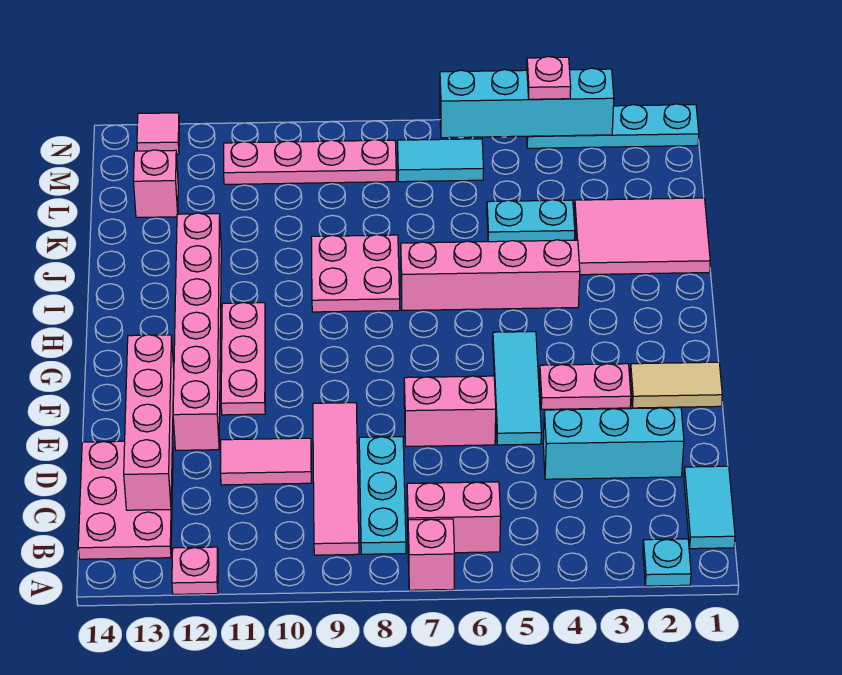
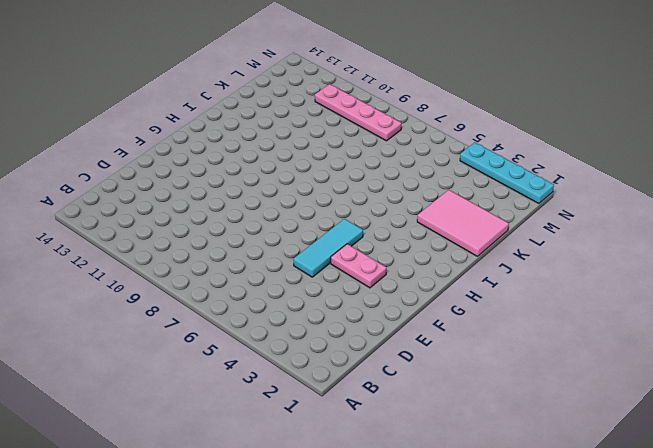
none -> cyan 1x1 plate [643,539,691,586]
none -> pink 1x1 brick [408,519,455,590]
none -> pink 1x1 plate [172,547,218,594]

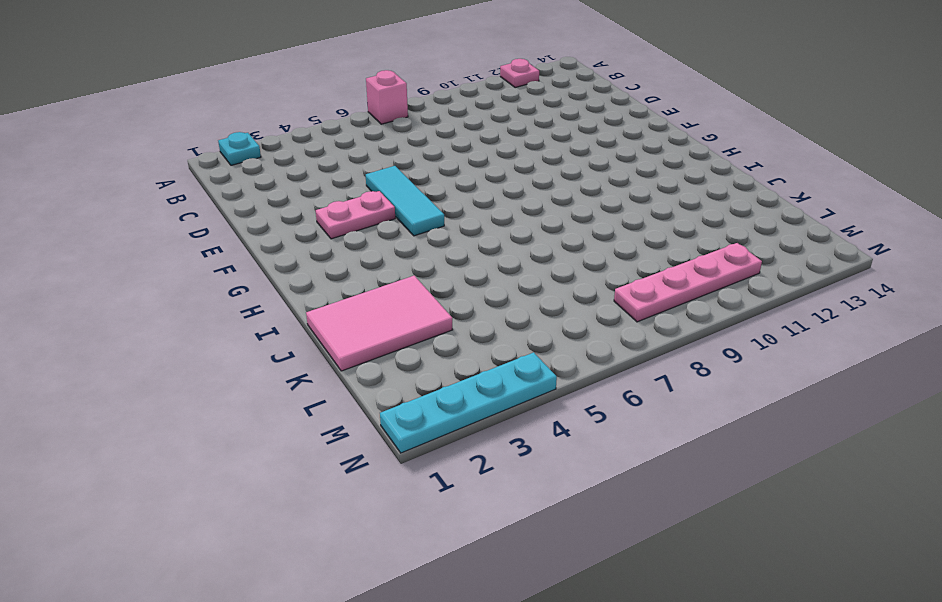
none -> cyan 1x2 tile [684,466,735,549]
none -> pink 1x2 brick [407,482,501,553]
none -> cyan 1x3 plate [359,437,406,554]

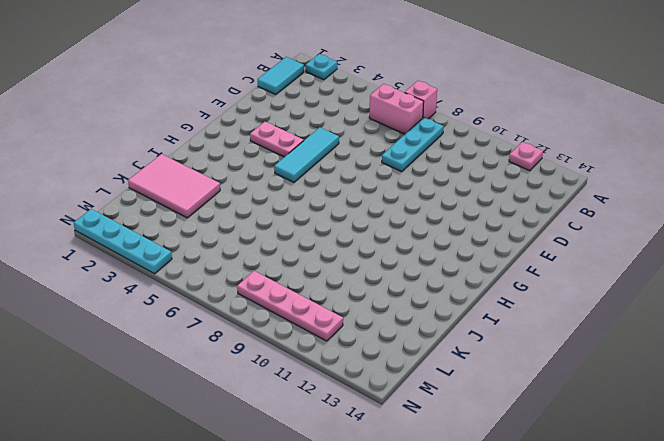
none -> pink 1x4 tile [313,403,359,555]
none -> pink 2x3 plate [78,441,173,559]
none -> cyan 1x3 brick [543,408,684,479]

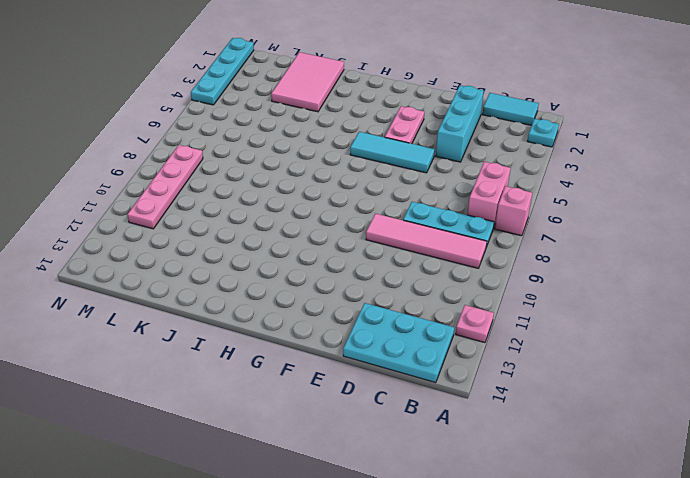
cyan 2x3 plate [343,303,454,383] -> pink 2x3 plate [78,441,173,559]
none -> pink 1x2 tile [220,438,312,485]
none -> pink 1x2 brick [404,376,496,446]
none -> pink 1x6 brick [173,213,221,450]

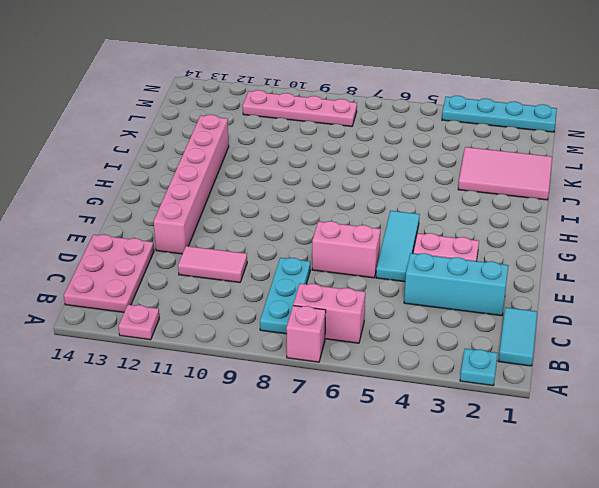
none -> pink 1x4 tile [313,403,359,555]
none -> tan 1x2 tile [630,362,722,408]
none -> pink 1x3 plate [221,302,265,415]

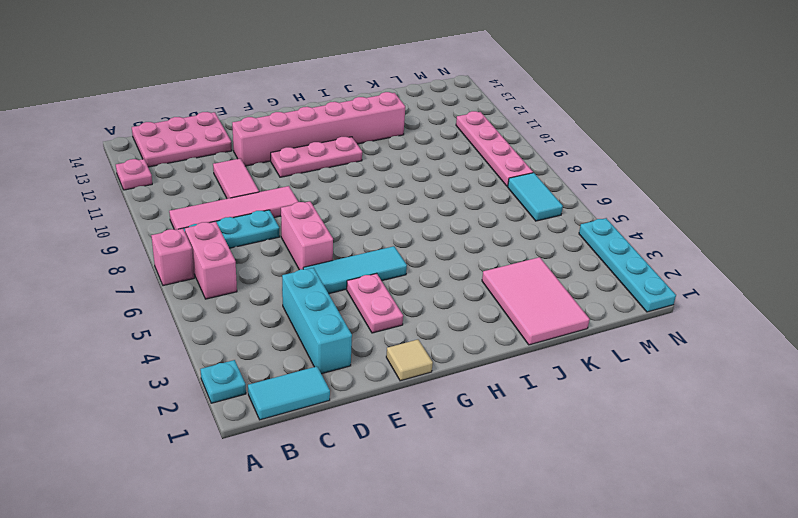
tan 1x1 tile [386,340,433,381] -> tan 1x2 tile [630,362,722,408]
none -> pink 1x4 brick [401,240,580,310]
none -> pink 2x2 plate [311,235,400,312]
none -> cyan 1x2 plate [487,200,575,242]

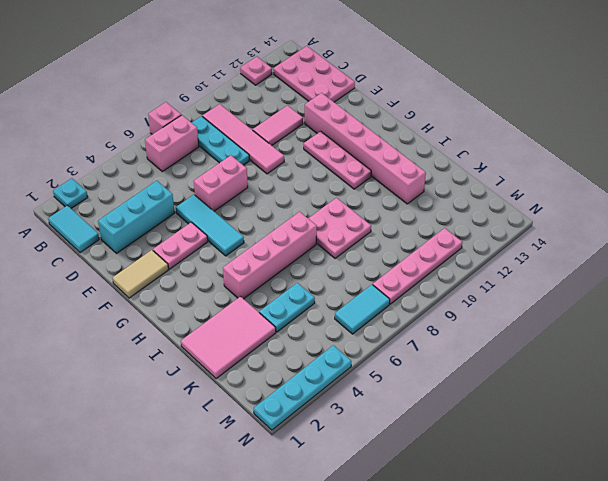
none -> pink 1x1 brick [133,150,178,217]
none -> pink 1x1 tile [137,113,180,154]
none -> pink 1x4 brick [124,335,174,510]

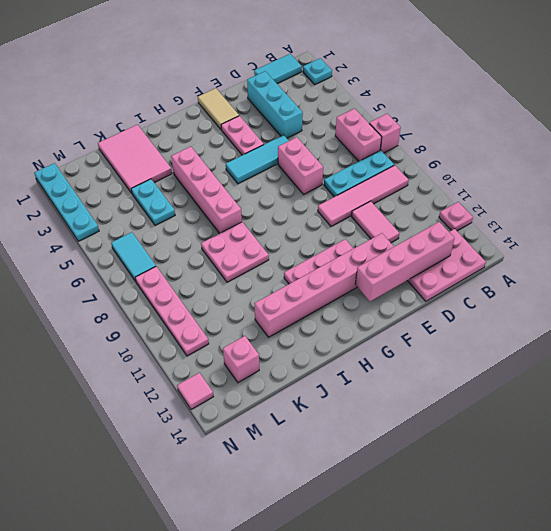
none -> cyan 1x4 brick [440,68,614,138]
none -> pink 1x1 plate [527,56,571,99]

